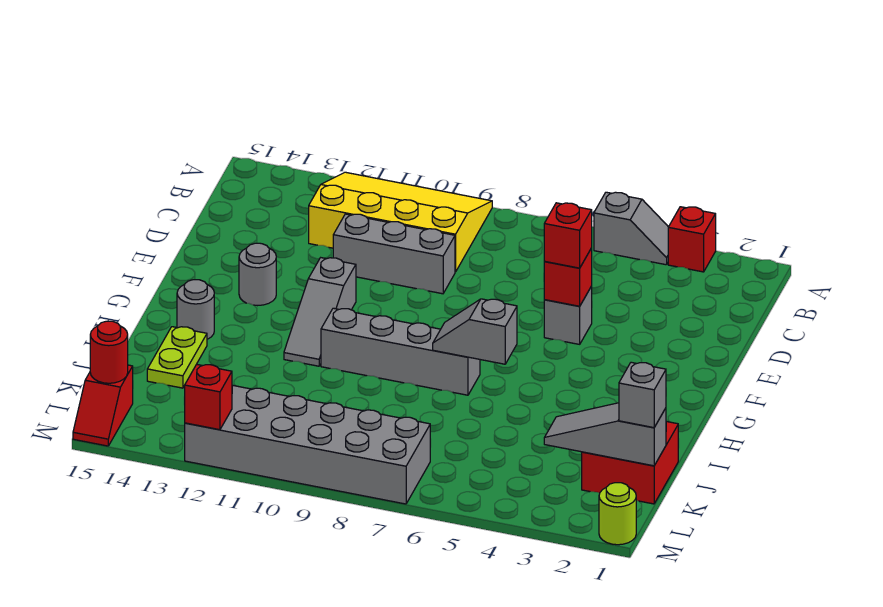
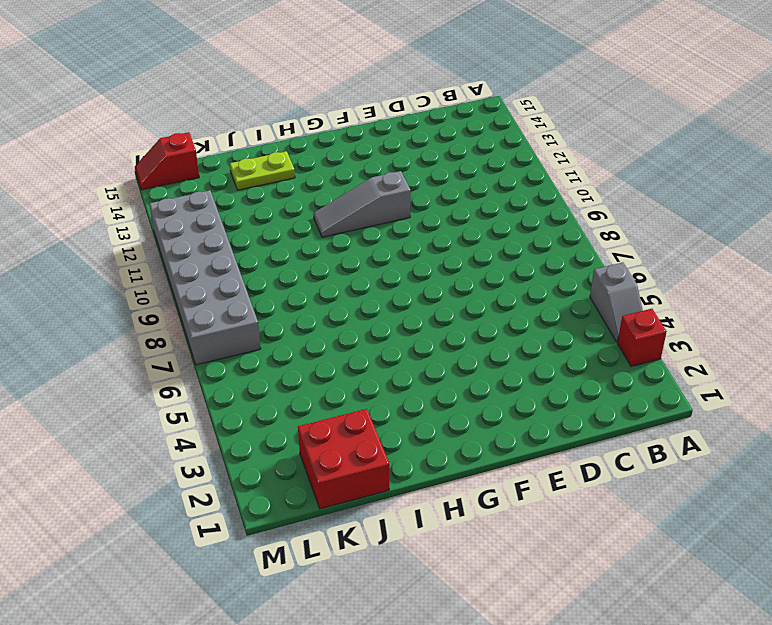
none -> yellow 3x4 slope [309,172,492,272]
none -> grey 1x3 brick [333,214,455,294]
none -> grey 1x1 brick [544,286,592,344]

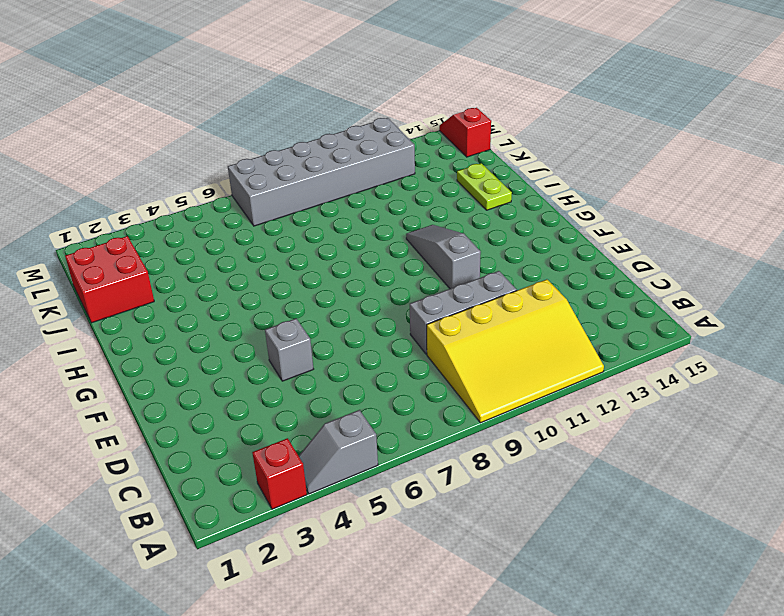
none -> grey 1x1 round brick [239,243,276,306]
none -> grey 1x4 brick [321,308,480,395]
none -> grey 1x1 round brick [177,280,214,339]

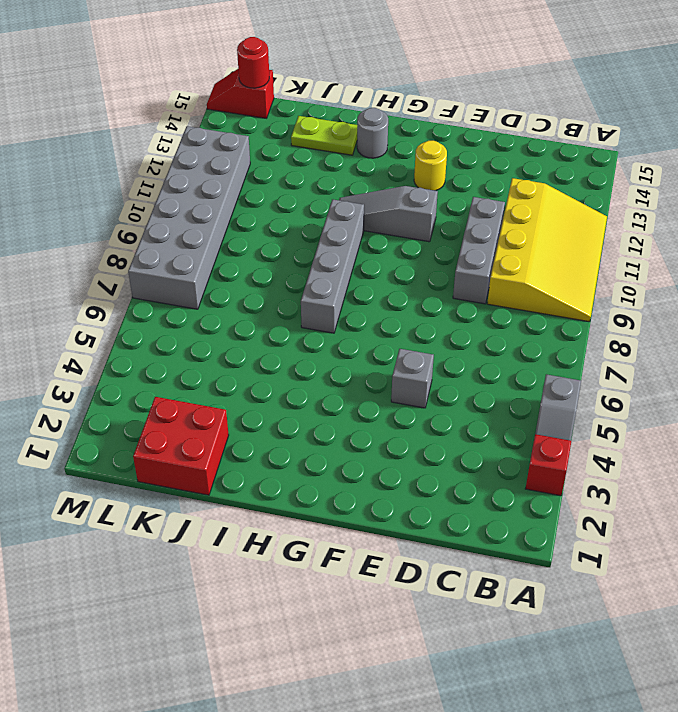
yellow 1x1 round brick [414,141,447,191] -> grey 1x1 round brick [239,243,276,306]
none -> lime 1x1 round brick [599,483,636,545]
none -> red 1x1 brick [544,248,592,306]
none -> grey 1x2 slope [433,299,517,364]

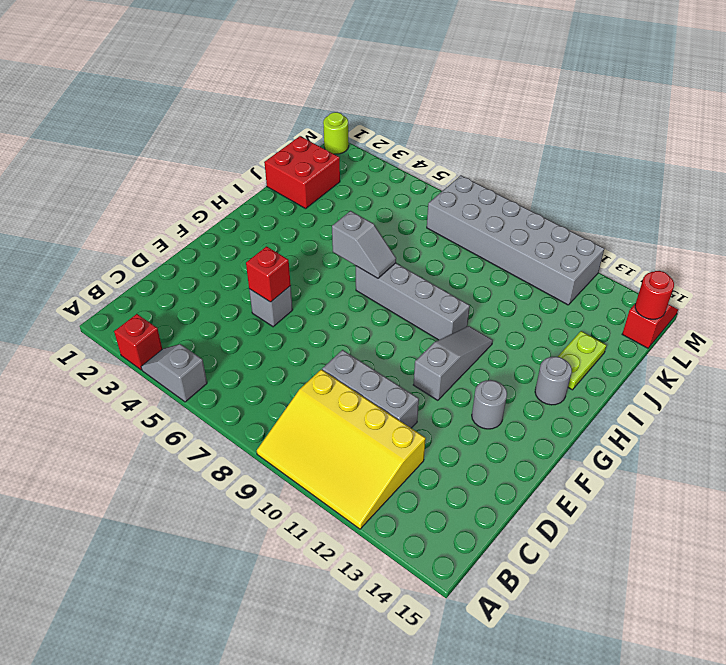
none -> grey 1x3 slope [544,403,666,466]
none -> red 1x1 brick [184,364,232,430]
none -> red 1x1 brick [544,203,592,268]

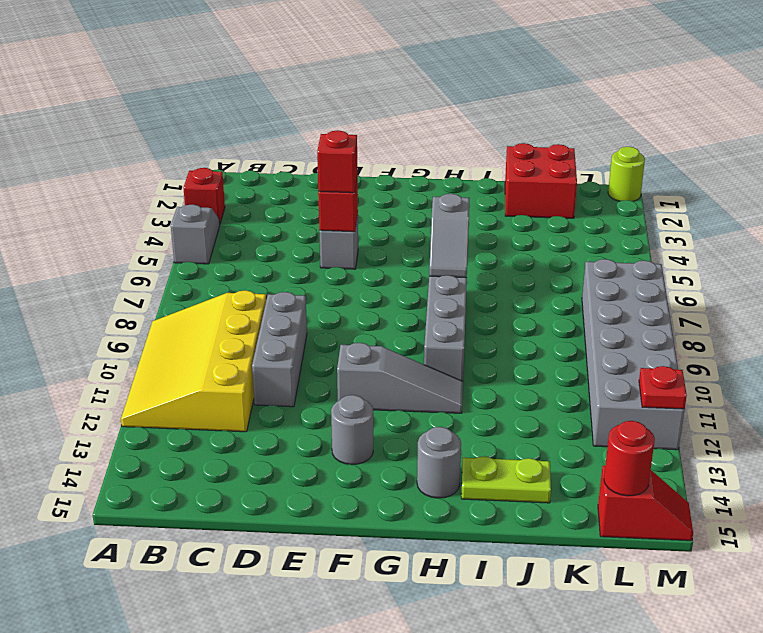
red 1x1 plate [639,366,687,409] -> red 1x1 brick [184,364,232,430]
none -> grey 1x3 slope [544,403,666,466]
none -> grey 1x1 brick [619,362,666,428]

